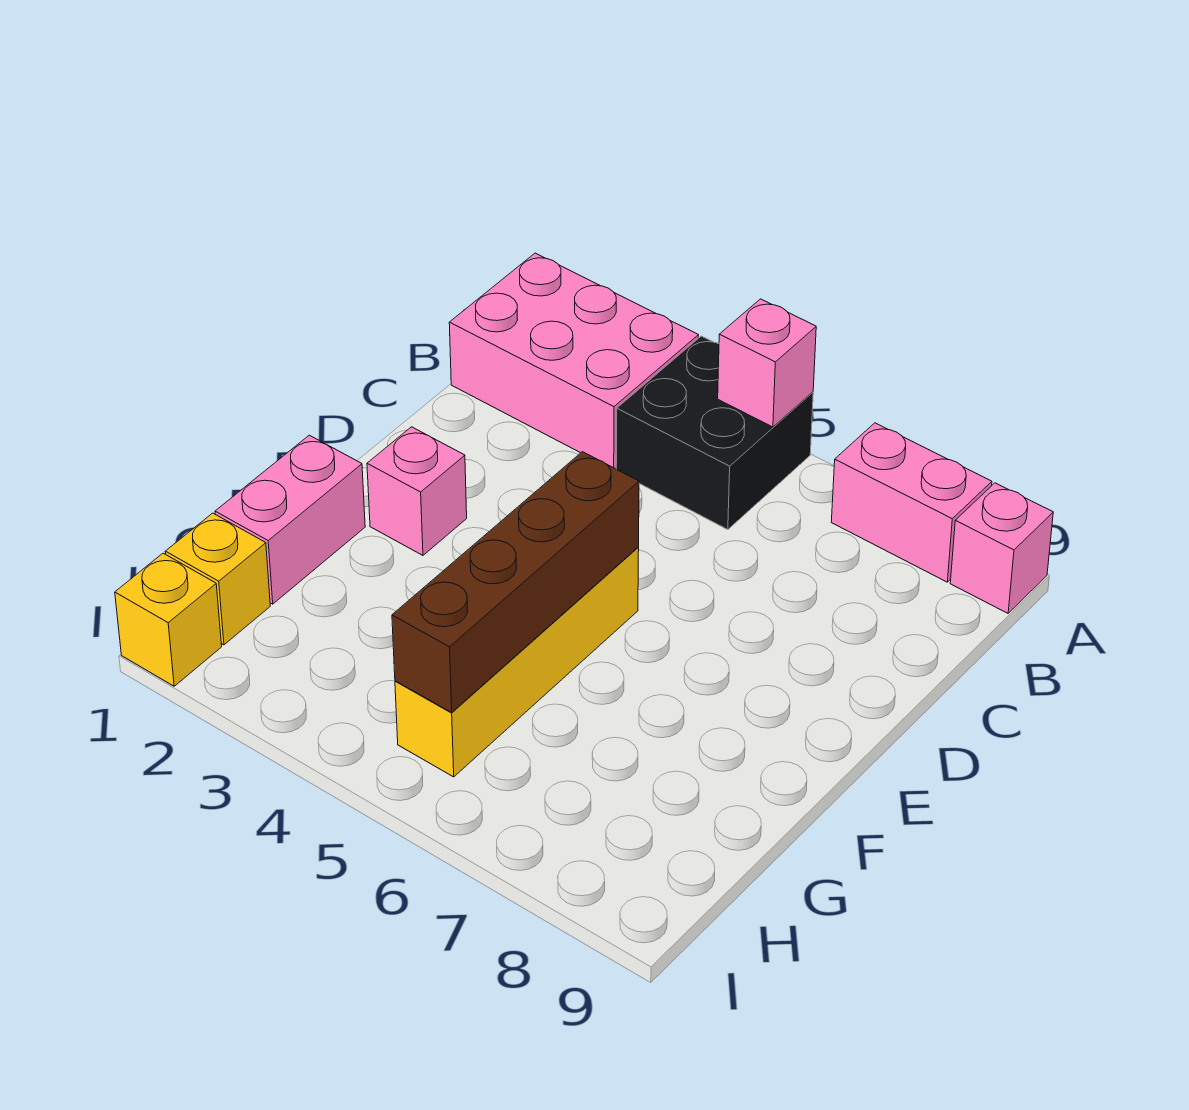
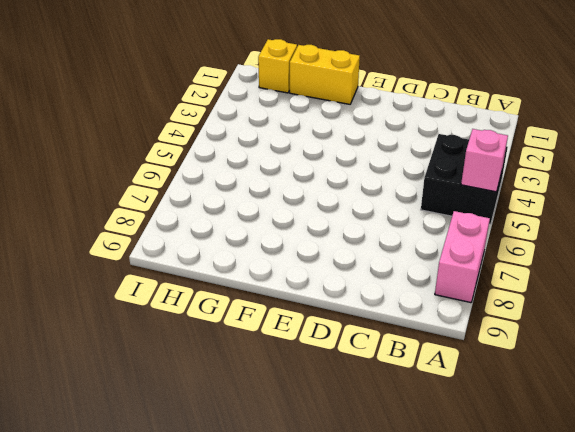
yellow 1x2 brick [290,45,360,104] -> pink 1x2 brick [215,435,365,604]
none -> pink 2x3 brick [449,253,698,469]
none -> pink 1x1 brick [950,483,1053,613]

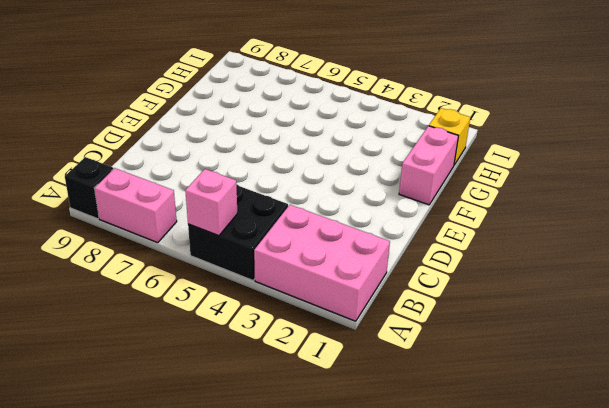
black 1x1 brick [65,157,113,219] -> pink 1x1 brick [950,483,1053,613]
none -> pink 1x1 brick [367,427,467,555]
none -> yellow 1x4 brick [395,548,639,777]

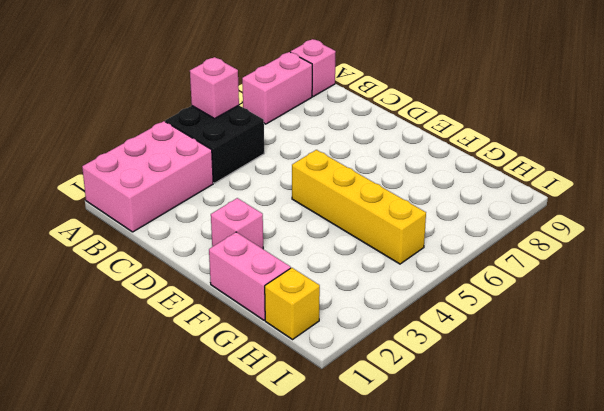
none -> yellow 1x1 brick [115,553,222,686]
none -> brown 1x4 brick [392,452,639,712]

